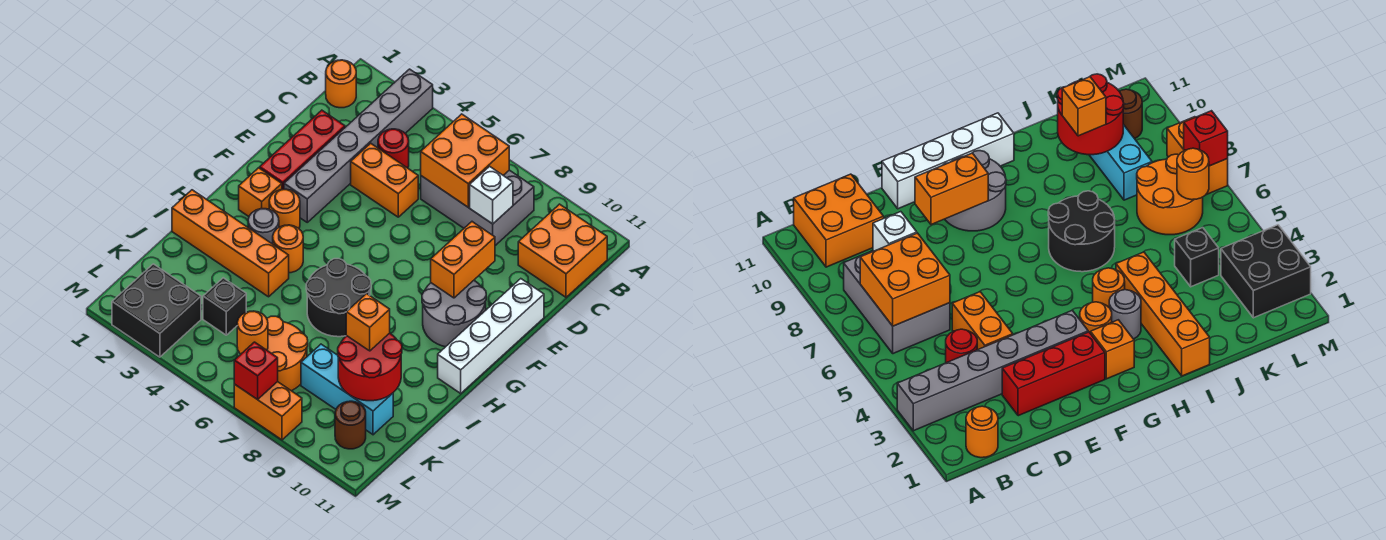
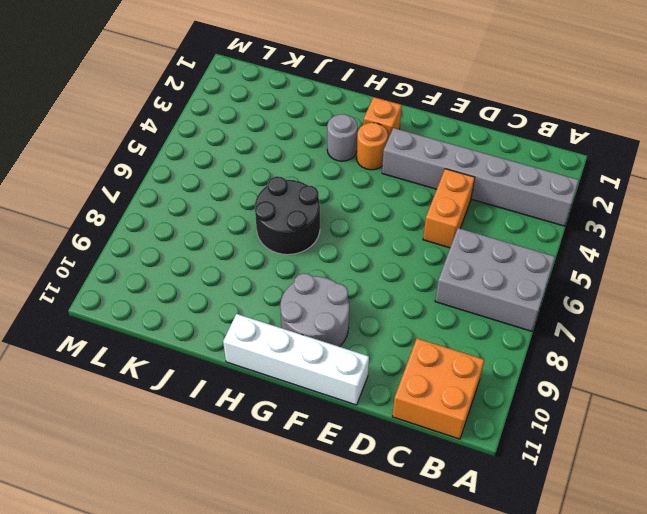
grey 2x3 brick [435,228,555,331] -> grey 2x3 brick turned to [421,170,534,246]
none -> orange 1x1 round brick [326,60,356,108]
none -> red 1x1 round brick [378,129,409,168]
none -> red 1x3 brick [260,110,345,189]

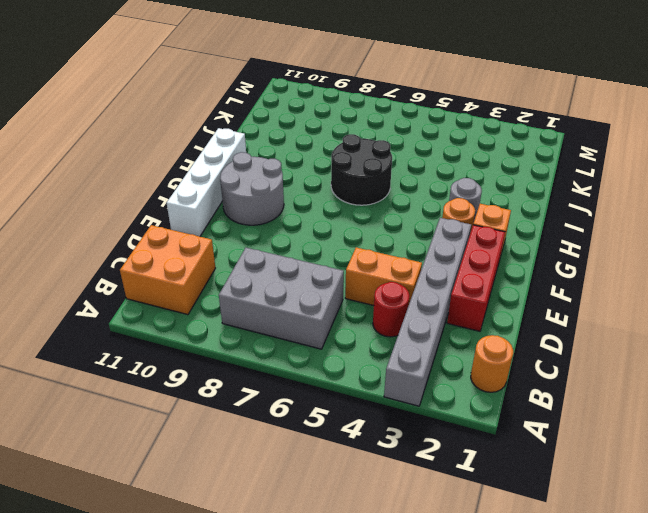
none -> orange 1x1 round brick [273,225,303,273]
none -> orange 1x4 brick [172,190,289,297]
none -> black 1x1 brick [203,278,246,335]

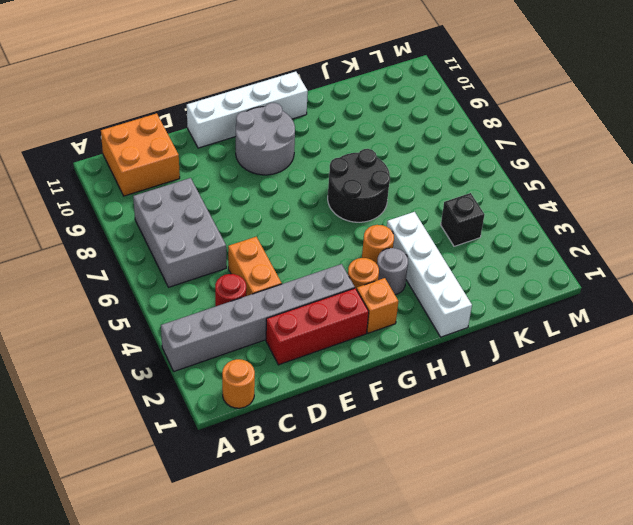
white 1x4 brick [387,212,472,337] -> orange 1x4 brick [172,190,289,297]
none -> orange 2x2 round brick [267,316,308,391]
none -> cyan 1x3 brick [301,344,393,435]
none -> black 2x2 brick [112,264,201,357]

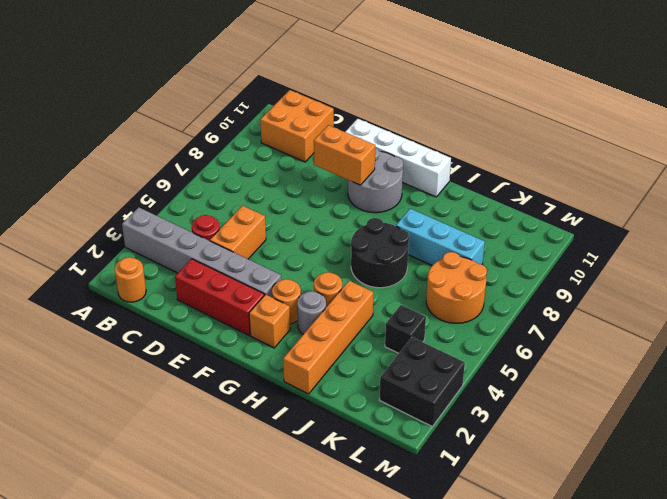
cyan 1x3 brick [396,209,485,265] -> cyan 1x3 brick turned to [301,344,393,435]
none -> grey 2x3 brick [421,170,534,246]
none -> brown 1x1 round brick [335,401,366,449]
none -> orange 1x2 brick [234,382,302,440]

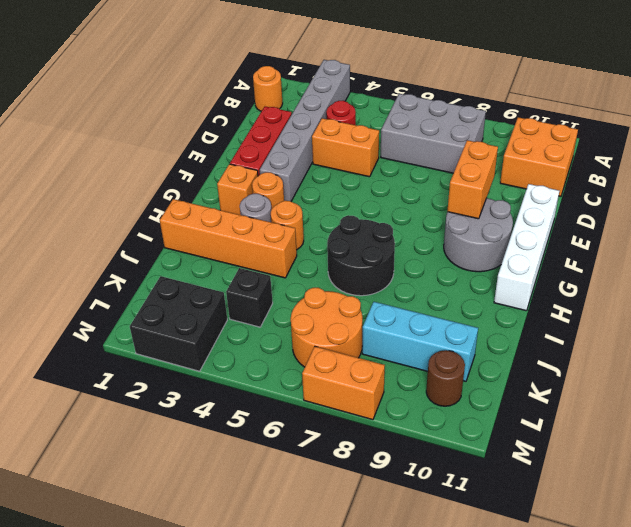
none -> orange 2x2 brick [421,114,509,207]
none -> white 1x1 brick [470,166,513,224]
none -> red 2x2 round brick [338,333,402,401]

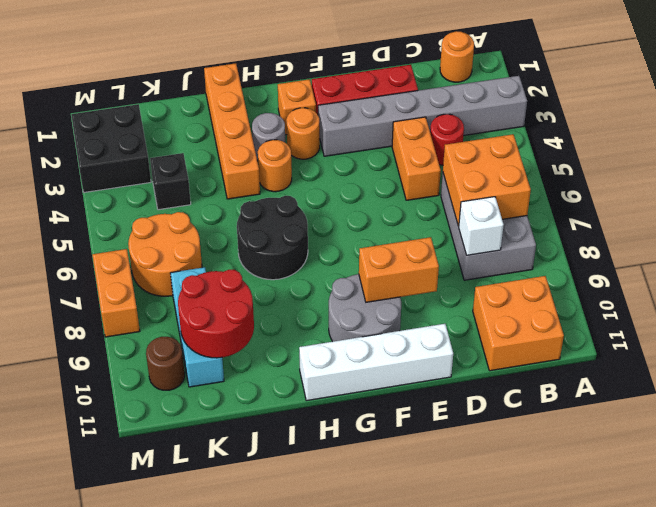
none -> orange 1x1 round brick [237,311,268,354]
none -> red 1x1 brick [234,342,278,400]
none -> orange 1x1 brick [346,294,390,351]

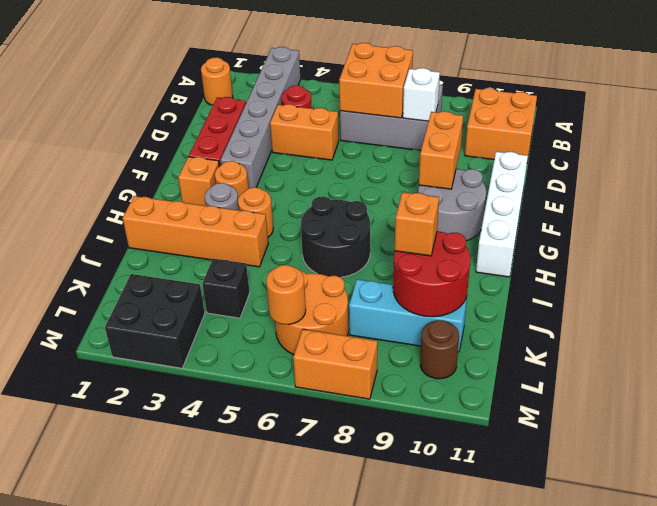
none -> red 1x1 brick [234,342,278,400]

